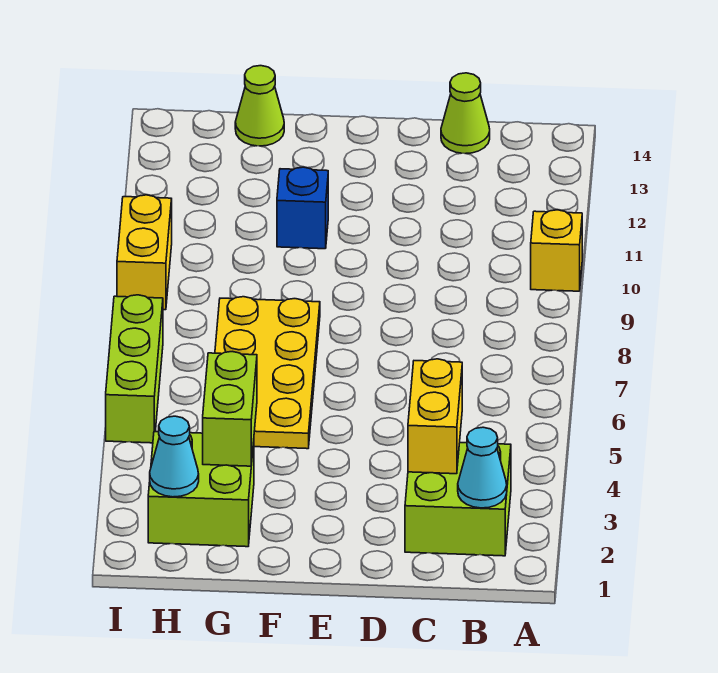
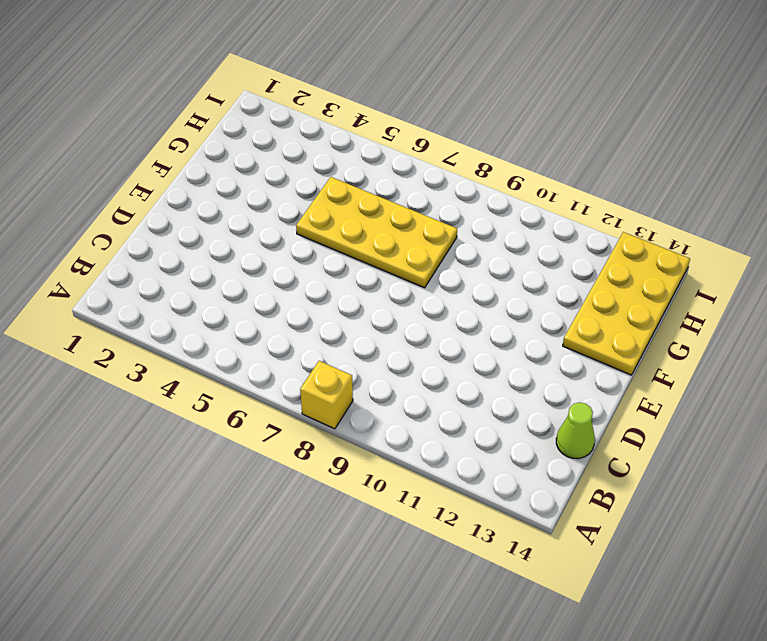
yellow 1x1 brick [300,361,353,429] -> yellow 1x1 brick moved to [531,210,582,291]
yellow 2x4 plate [563,232,690,375] -> lime 1x1 cone [235,66,284,146]
none -> lime 2x2 brick [405,443,511,556]
none -> blue 1x1 brick [277,167,328,249]
none -> lime 2x2 brick [148,431,254,547]

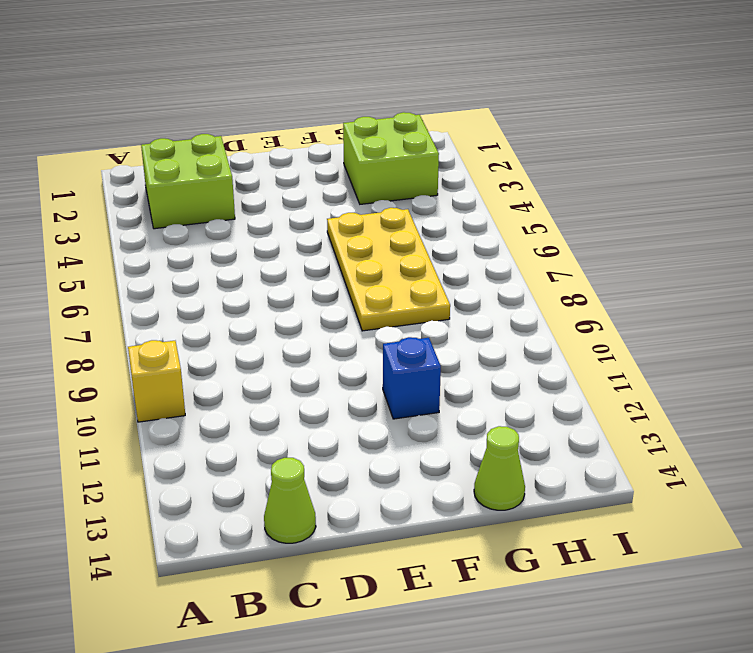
none -> lime 1x3 brick [106,295,163,443]
none -> yellow 1x2 brick [117,195,172,310]
none -> cyan 1x1 cone [458,427,507,508]

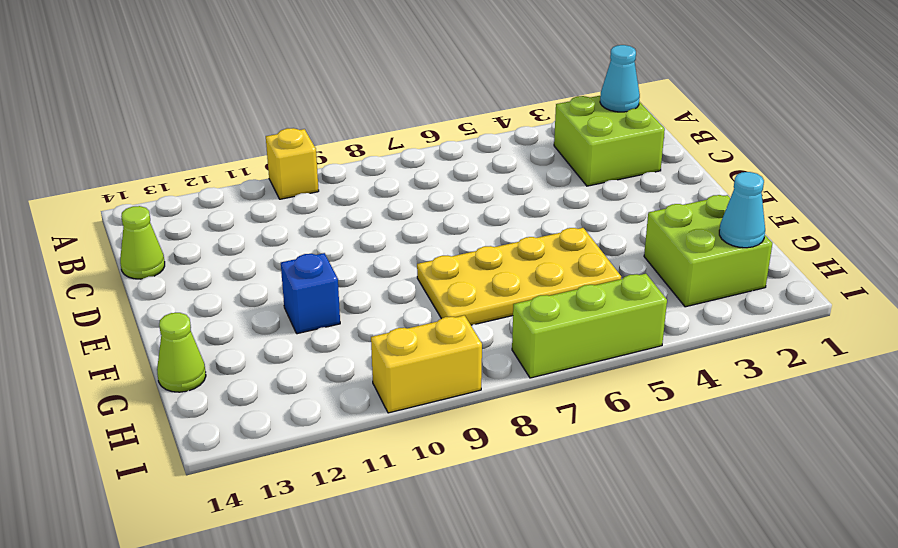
none -> yellow 1x2 brick [408,359,462,474]
none -> lime 1x2 brick [203,352,257,466]

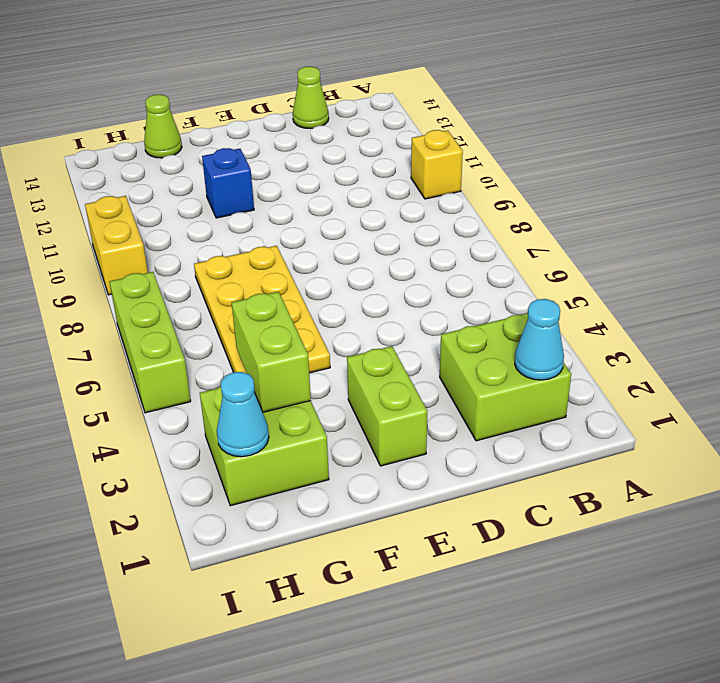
lime 1x2 brick [347,346,427,466] -> none
none -> yellow 1x2 brick [408,359,462,474]

